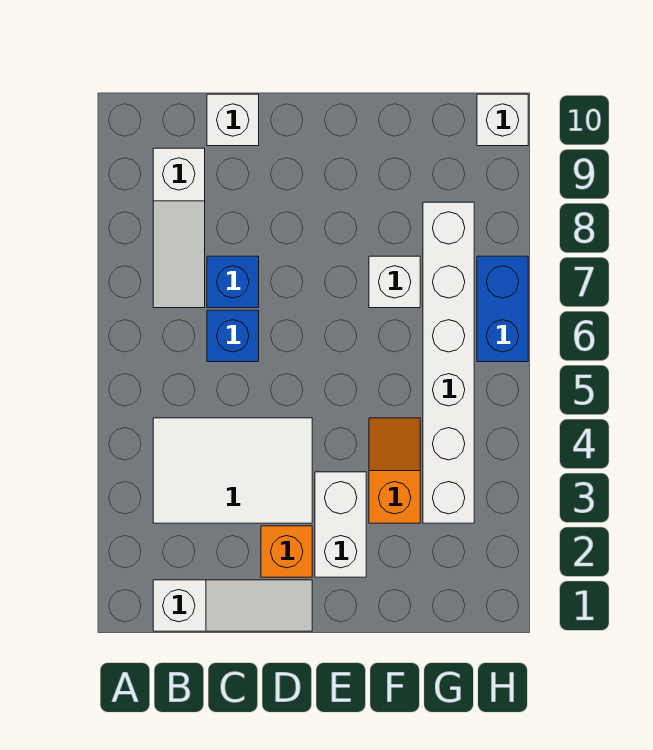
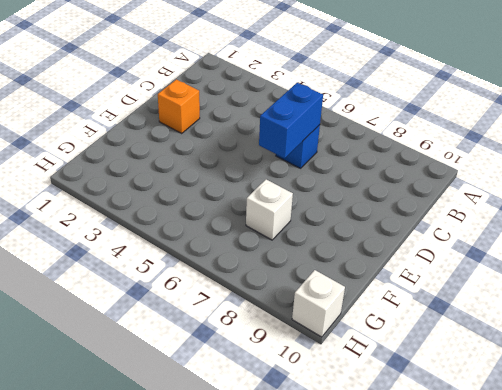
blue 1x2 brick [259,83,323,158] -> blue 1x2 brick turned to [477,256,528,362]
none -> white 1x3 slope [153,580,312,631]
none -> white 2x3 tile [153,418,312,523]
none -> white 1x3 slope [153,148,205,308]

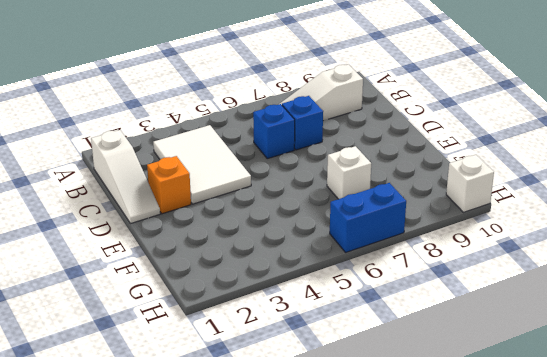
none -> white 1x1 brick [207,94,259,146]
none -> white 1x2 brick [315,472,366,577]
none -> orange 1x2 slope [369,418,420,523]

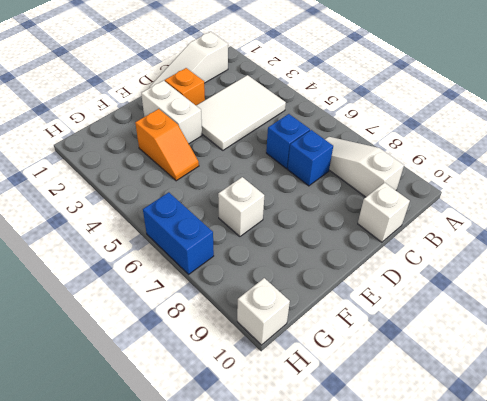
none -> white 1x6 brick [423,202,474,523]

